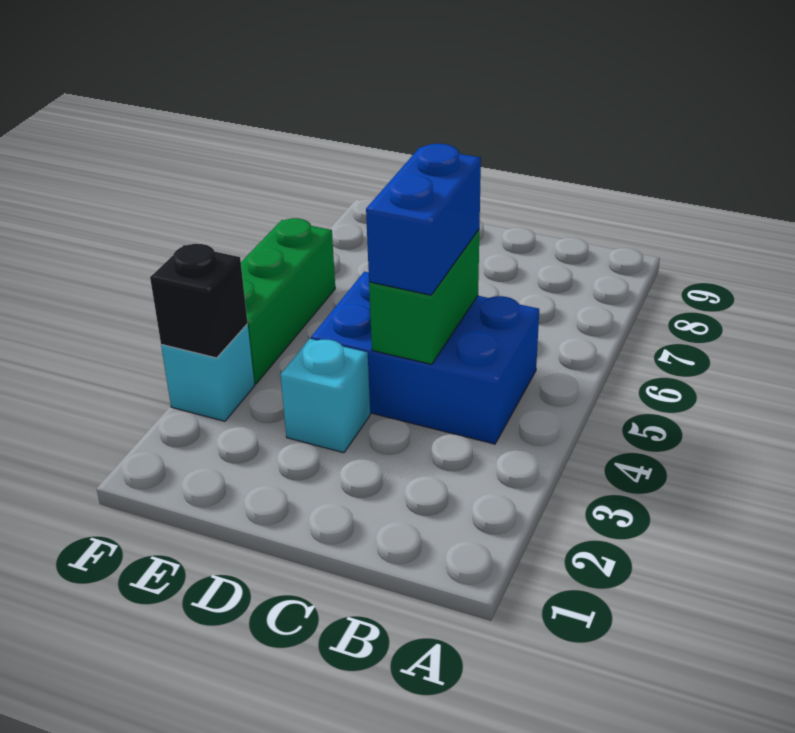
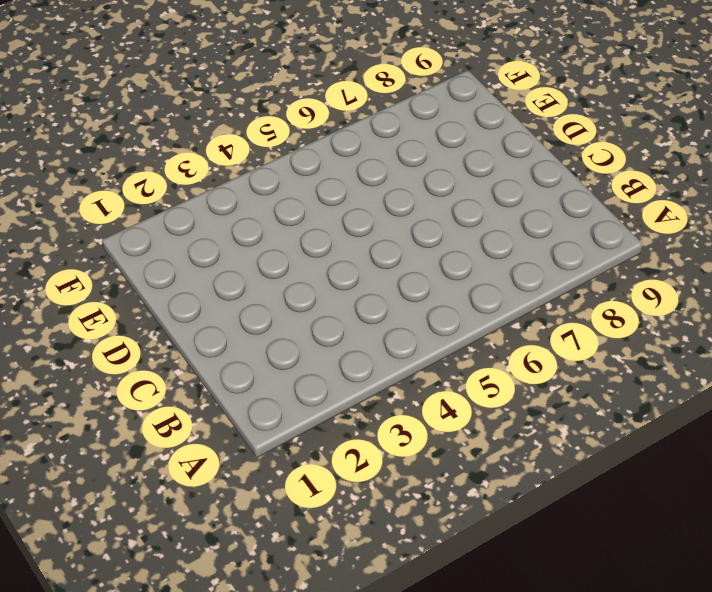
none -> blue 2x3 brick [311,272,539,444]
none -> cyan 1x1 brick [280,339,370,453]

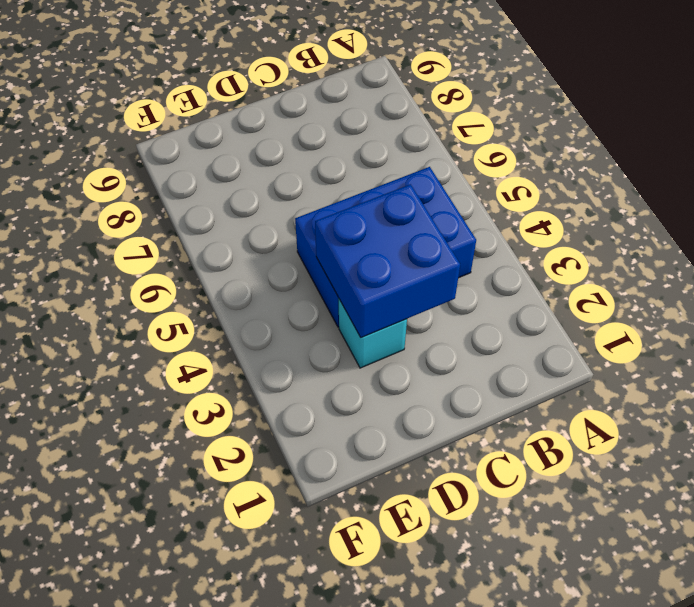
blue 2x2 brick [315,184,460,338] -> green 1x2 brick [369,230,479,364]
none -> cyan 1x1 brick [161,324,254,421]
none -> green 1x3 brick [241,218,335,384]

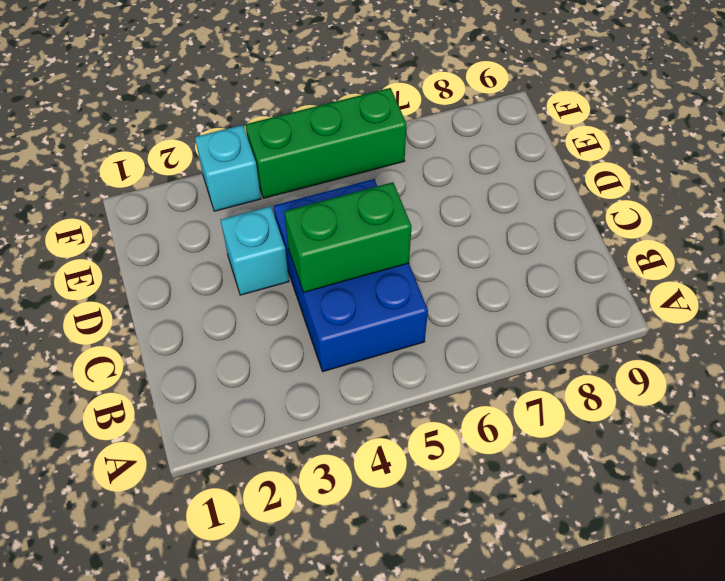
none -> black 1x1 brick [150,244,248,358]
none -> blue 1x2 brick [366,144,481,295]

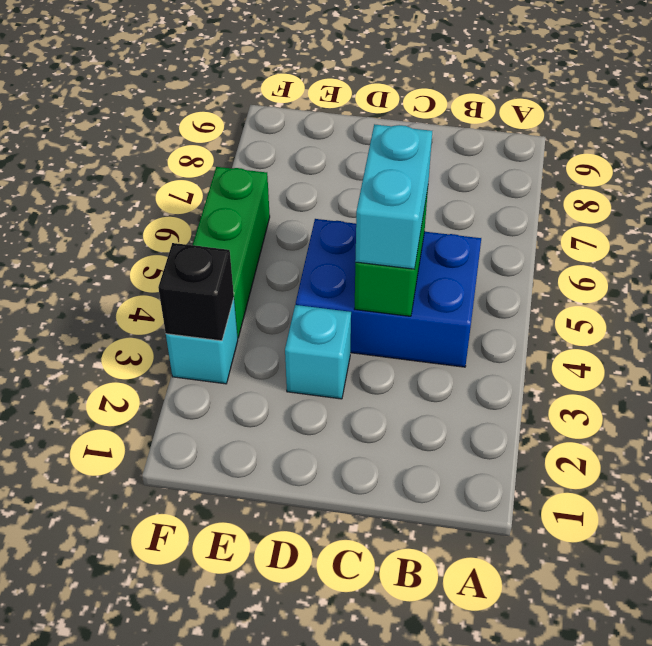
cyan 1x2 brick [355,124,432,269] -> blue 1x2 brick [366,144,481,295]

